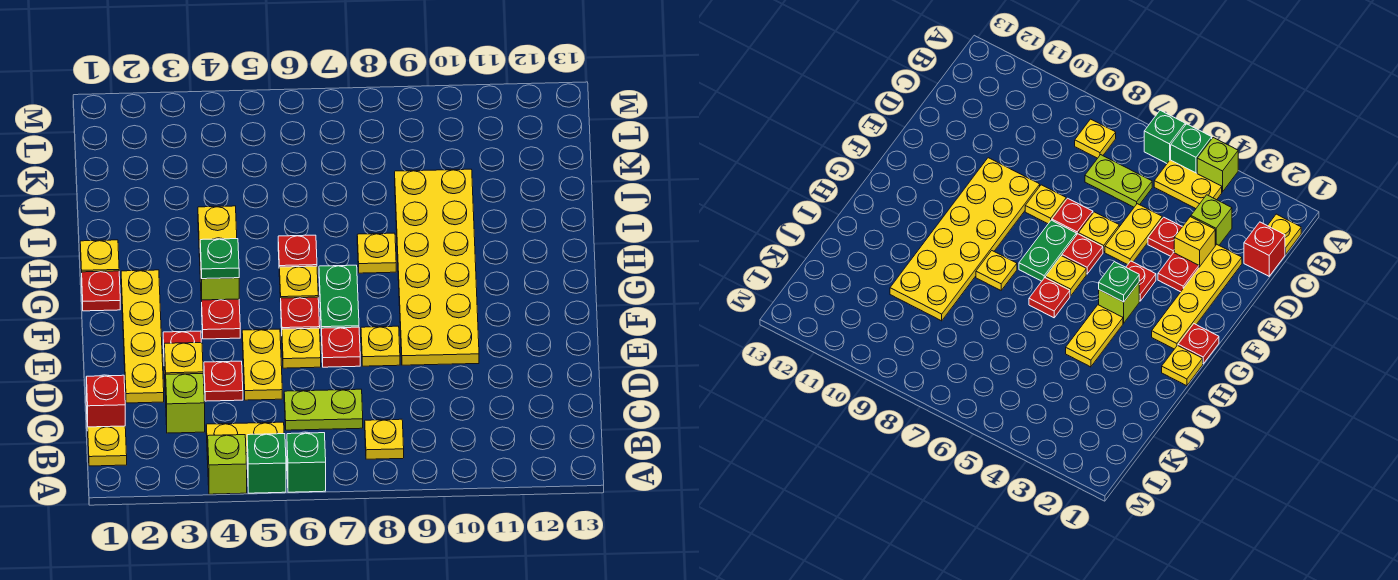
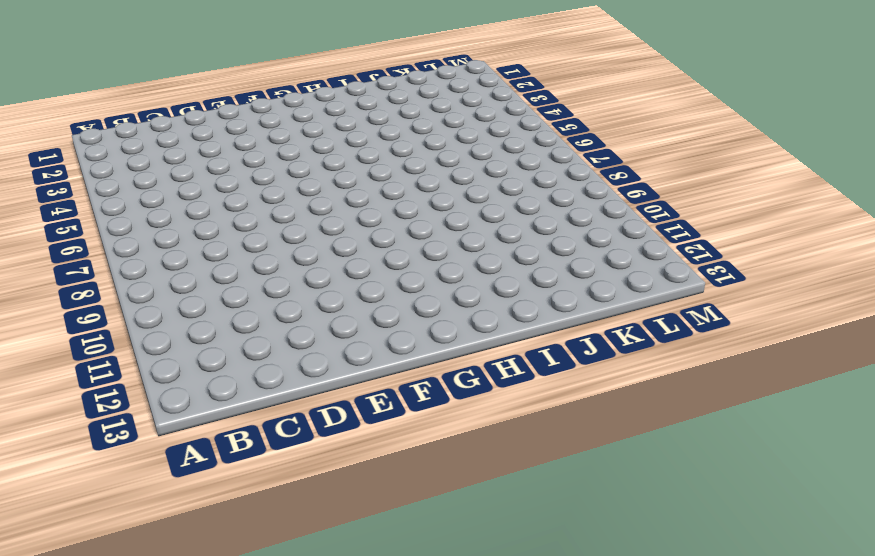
none -> lime 1x1 brick [208,434,247,494]
none -> green 1x1 brick [247,434,286,493]
none -> green 1x1 brick [287,433,326,492]

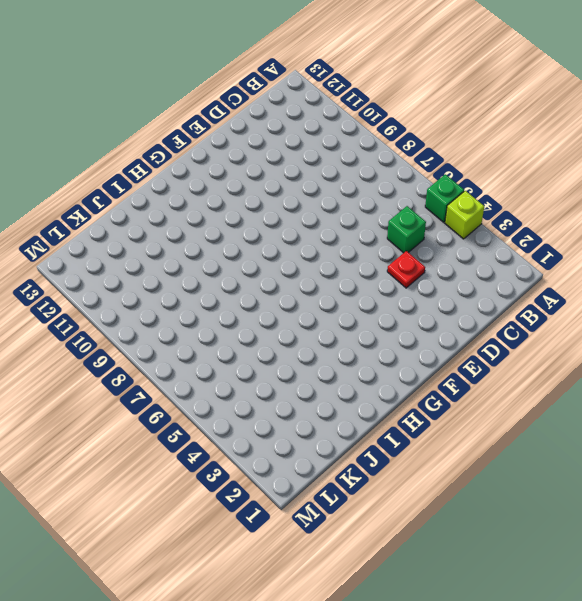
green 1x1 brick [387,206,426,253] -> green 1x1 brick moved to [287,433,326,492]
none -> yellow 1x1 plate [88,426,127,466]
none -> yellow 1x2 plate [206,422,284,462]
none -> yellow 1x1 plate [365,419,404,459]

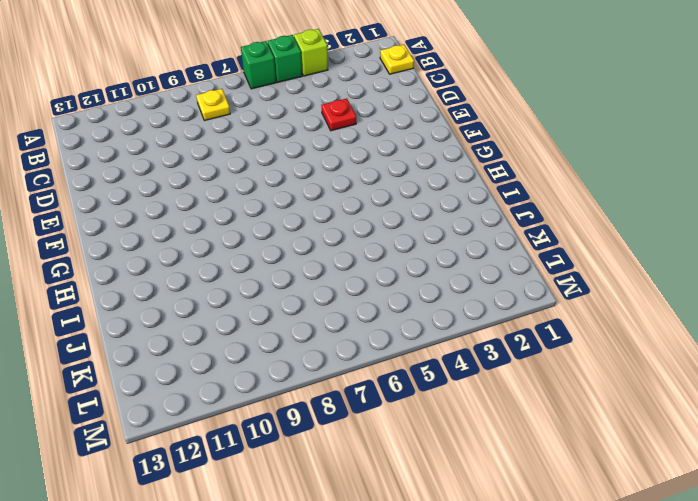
none -> yellow 1x2 plate [206,422,284,462]
none -> red 1x1 brick [86,375,125,431]
none -> lime 1x1 brick [166,374,205,433]

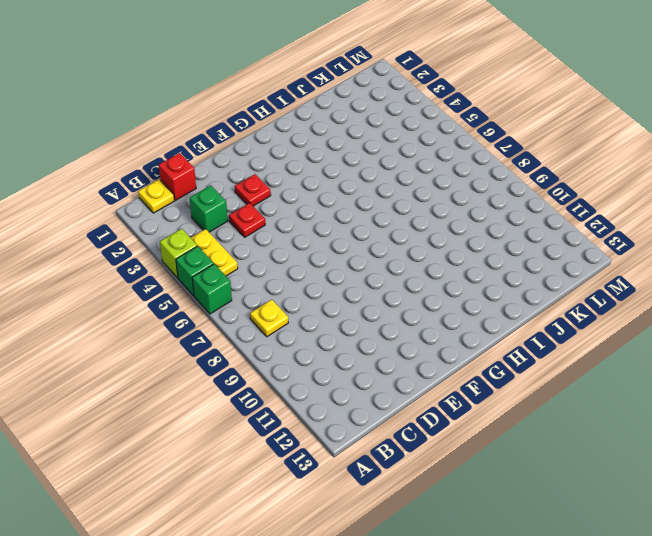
green 1x1 brick [190,185,227,232] -> lime 1x1 brick [166,374,205,433]
none -> lime 1x2 plate [284,389,363,430]
none -> yellow 1x4 plate [121,270,164,403]
none -> yellow 1x1 brick [164,343,203,399]

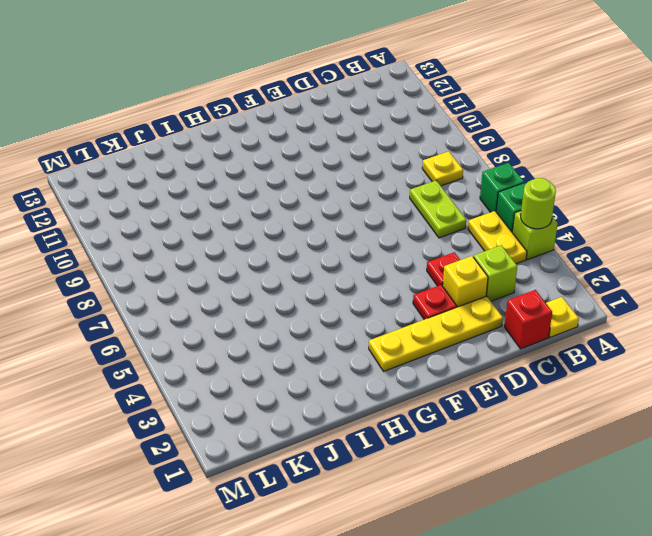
lime 1x1 round brick [521,178,556,229] -> none
none -> yellow 1x2 plate [242,329,282,400]
none -> yellow 1x1 plate [282,328,321,368]
none -> red 1x1 plate [322,327,360,367]

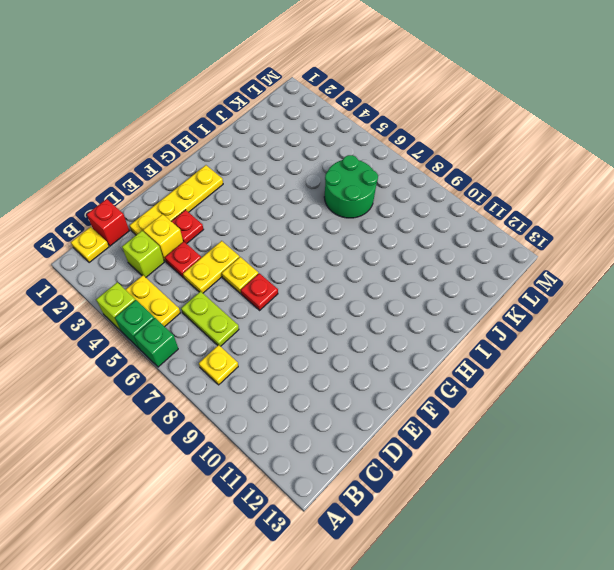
green 2x2 round brick [324,155,378,218] -> none
none -> yellow 1x1 plate [361,326,400,366]
none -> yellow 2x6 plate [395,169,479,365]
none -> red 1x1 plate [202,299,240,339]

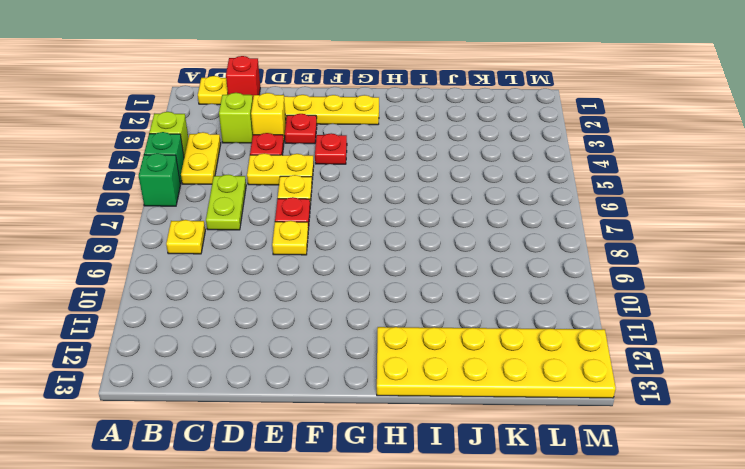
yellow 2x6 plate [377,327,616,398] -> yellow 2x6 plate moved to [395,169,479,365]
none -> red 1x1 plate [281,297,320,329]
none -> green 1x2 plate [319,265,359,336]
none -> red 1x1 plate [82,271,120,311]

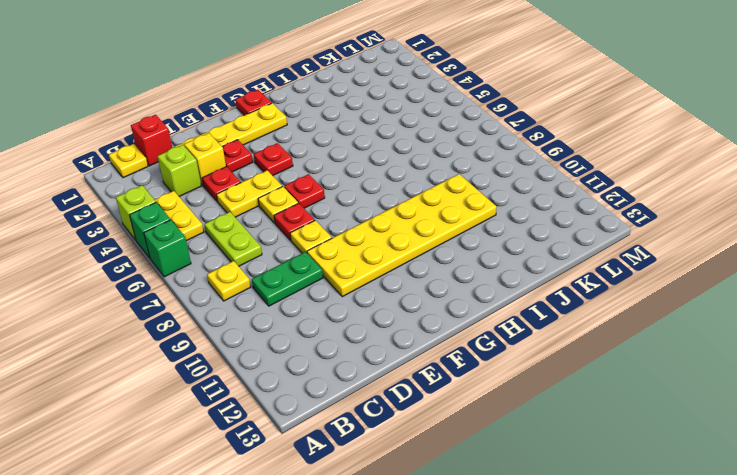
green 1x2 plate [252,252,323,306] -> green 1x2 plate moved to [319,265,359,336]
none -> lime 1x1 brick [200,254,239,308]
none -> yellow 1x1 plate [279,266,318,302]
none -> yellow 1x1 plate [80,240,119,279]

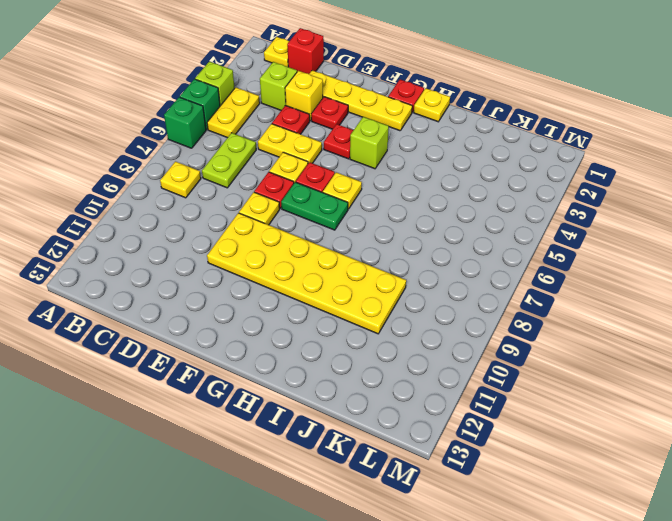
none -> yellow 1x2 plate [198,206,237,257]
none -> red 1x1 plate [278,235,317,267]
none -> yellow 1x1 plate [357,233,396,273]

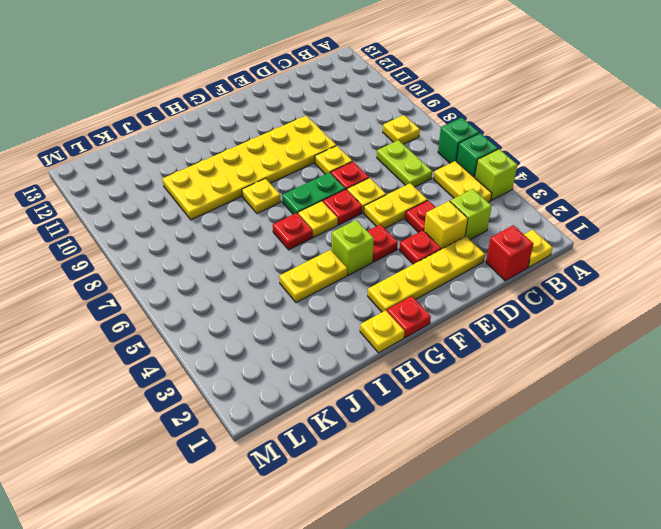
none -> green 1x1 plate [200,239,239,279]

